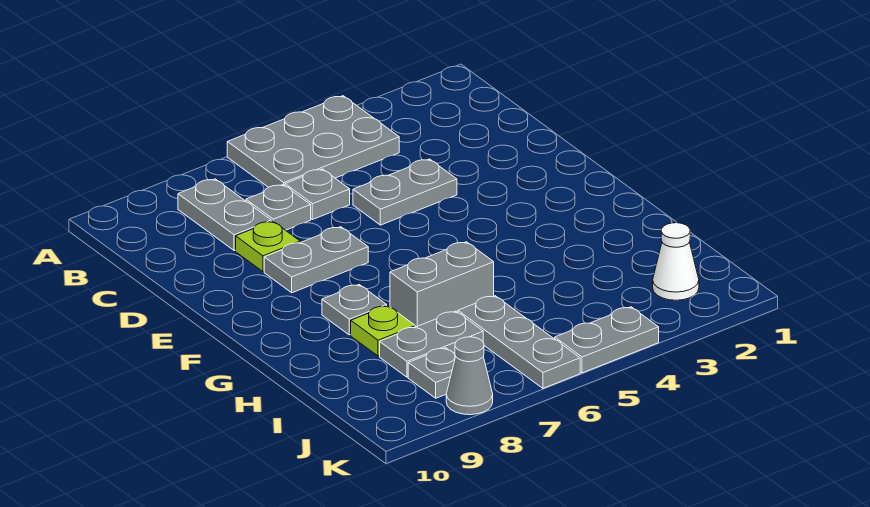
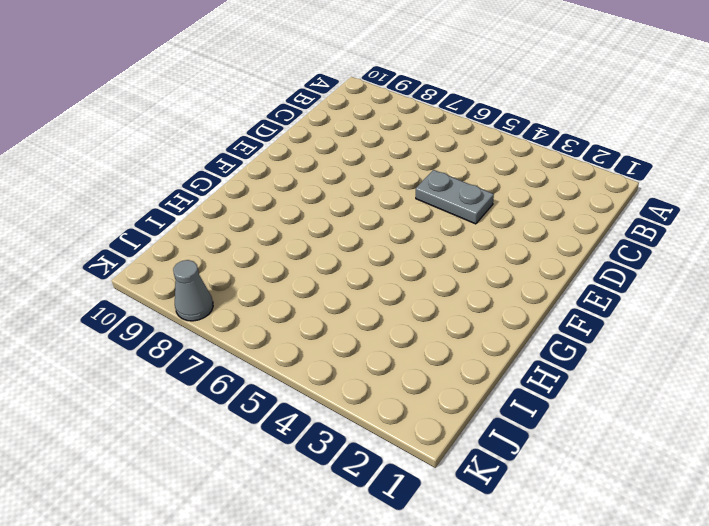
none -> grey 2x3 plate [227,96,399,187]
none -> grey 1x2 plate [178,179,271,251]
none -> grey 1x1 plate [285,169,350,220]

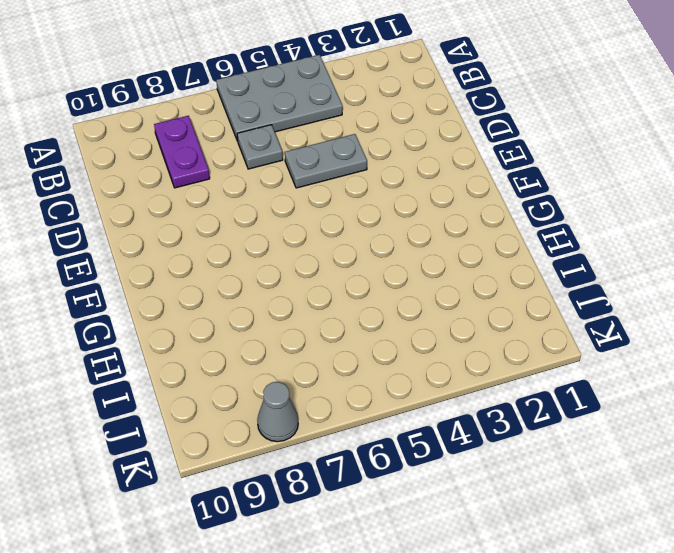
purple 1x2 plate [154,116,210,188] -> grey 1x2 plate [178,179,271,251]
none -> grey 1x1 plate [246,185,311,230]
none -> lime 1x1 plate [236,221,300,272]
none -> grey 1x2 plate [264,227,368,293]

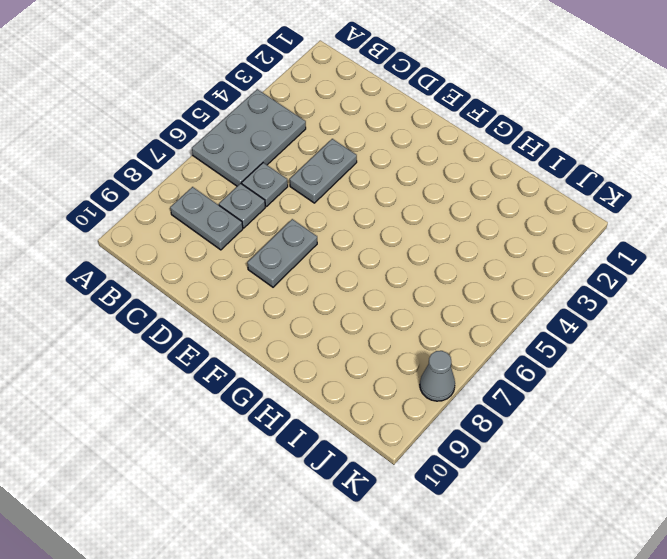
none -> lime 1x1 plate [236,221,300,272]
none -> grey 1x1 plate [322,285,387,335]
none -> grey 1x2 brick [390,242,494,327]

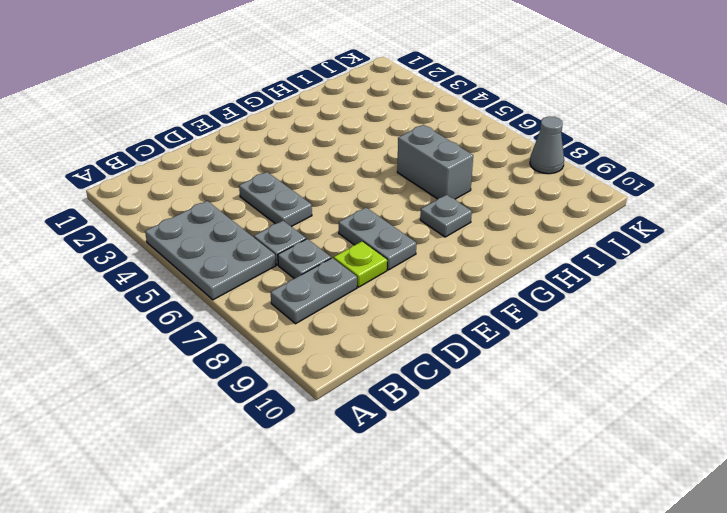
none -> lime 1x1 plate [351,306,415,356]
none -> grey 1x3 plate [458,296,580,388]
none -> grey 1x2 plate [380,311,483,377]

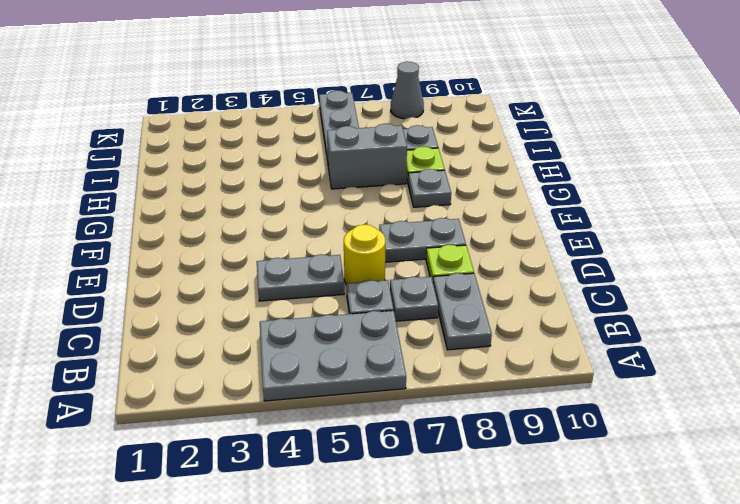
yellow 1x1 round brick [344,224,385,284] -> none
none -> white 1x1 cone [653,223,699,300]
none -> grey 1x1 plate [408,348,456,398]
none -> grey 1x2 plate [555,307,659,373]

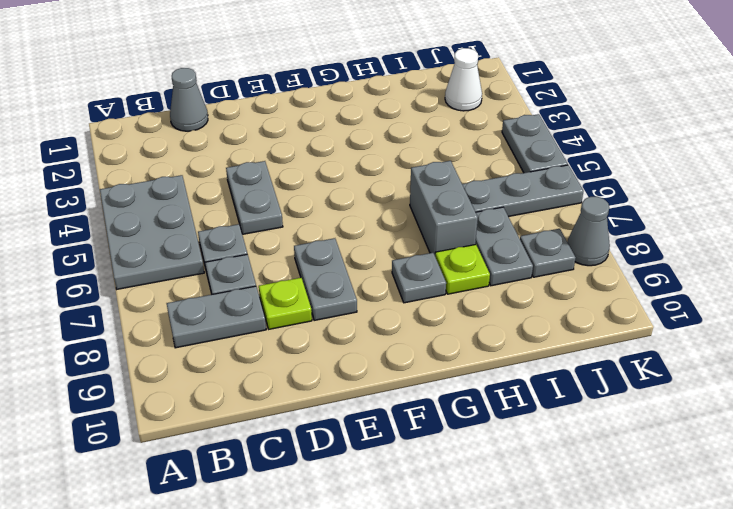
grey 1x1 cone [170,68,208,131] -> none

